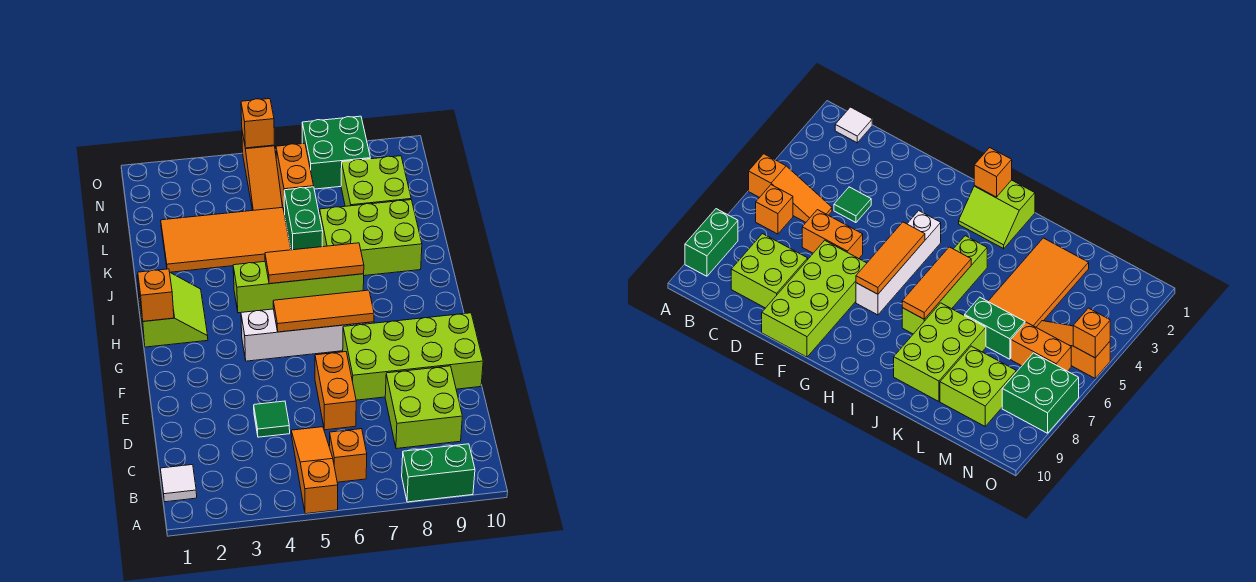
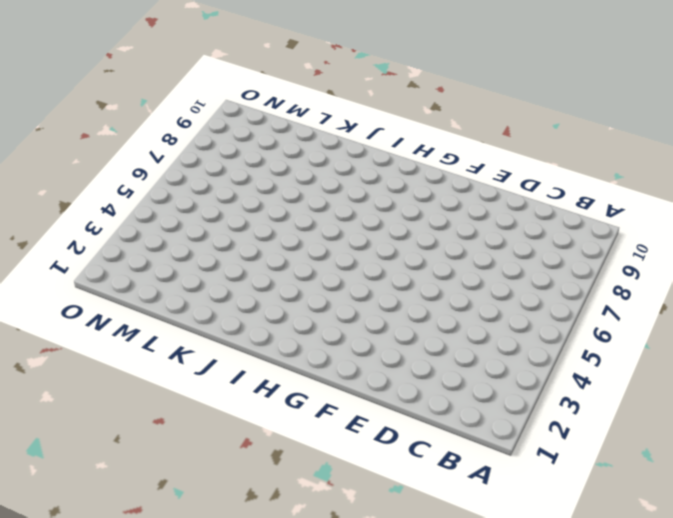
none -> orange 1x3 slope [291,427,338,514]
none -> green 1x2 brick [402,444,475,502]
none -> white 1x1 tile [160,465,197,502]

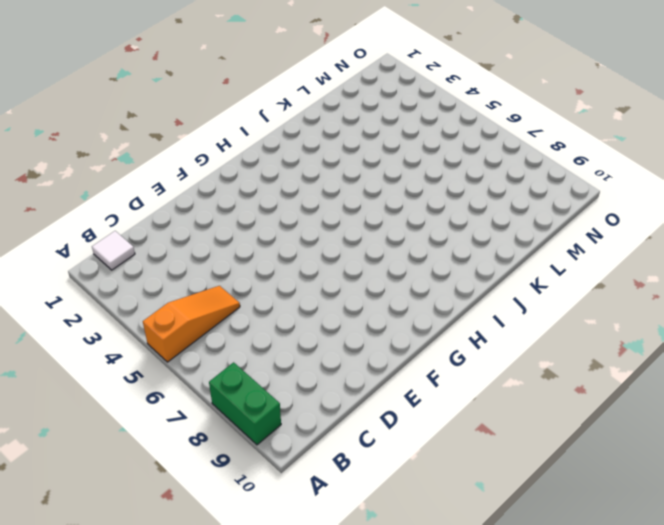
none -> orange 1x1 brick [329,429,367,482]
none -> lime 2x2 brick [385,366,462,449]
none -> green 1x1 tile [254,401,290,437]

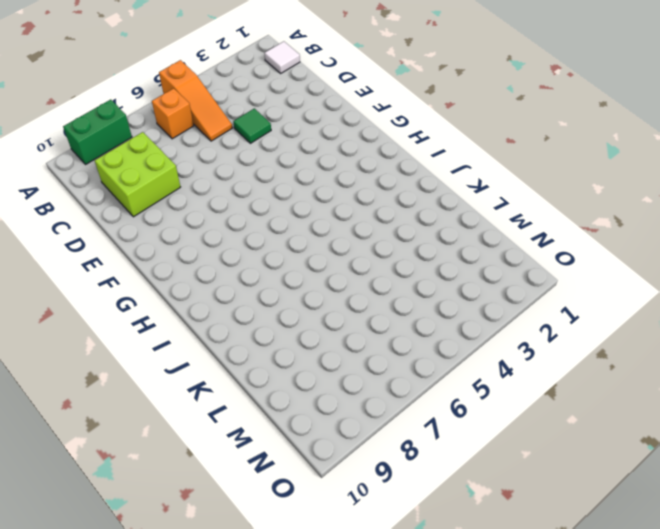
none -> orange 1x2 brick [315,352,356,430]
none -> lime 2x4 brick [343,313,483,400]
none -> white 1x4 brick [241,309,374,361]

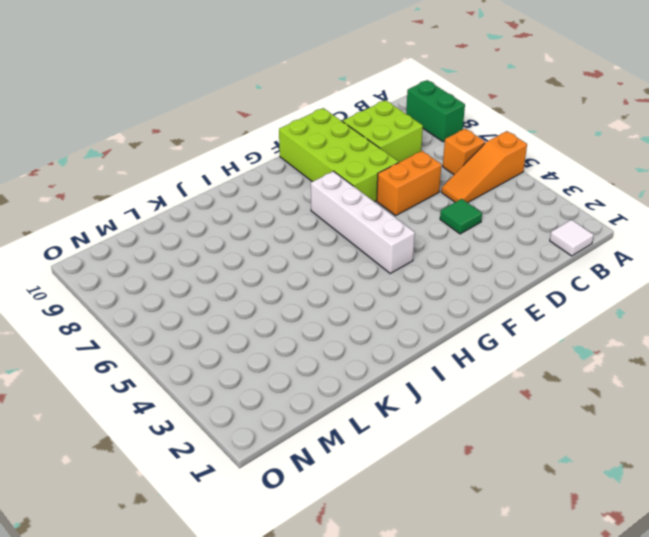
none -> lime 2x2 slope [137,273,208,347]
none -> lime 1x4 brick [233,261,364,313]
none -> lime 2x3 brick [320,200,422,276]

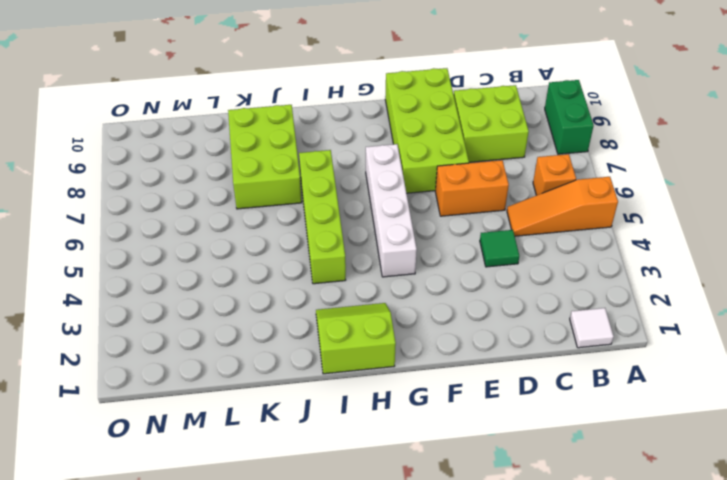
none -> orange 2x4 tile [161,207,291,272]
none -> green 1x2 brick [284,187,323,250]
none -> lime 2x2 brick [341,156,411,206]

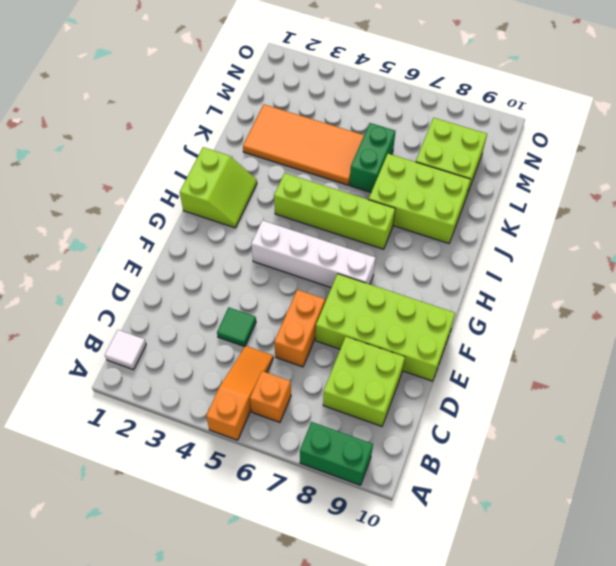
none -> orange 1x3 slope [242,132,282,211]
none -> orange 1x2 brick [276,143,314,214]
none -> green 2x2 brick [302,116,370,189]

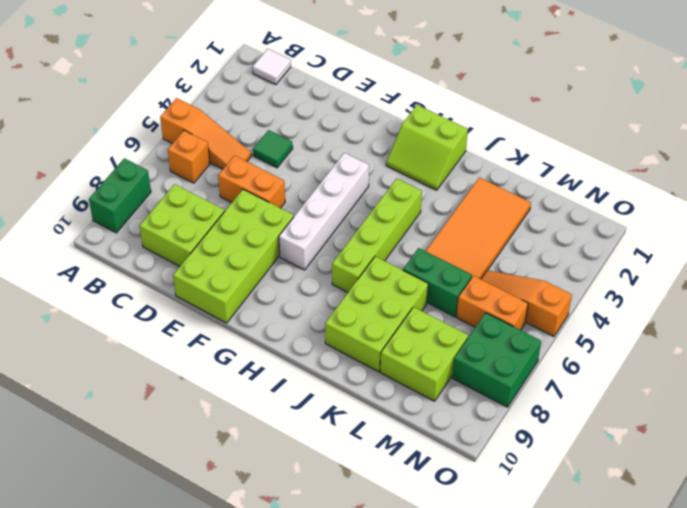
none -> orange 1x3 tile [273,290,374,332]
none -> orange 1x1 brick [138,269,174,321]
none -> orange 1x3 tile [265,243,364,284]

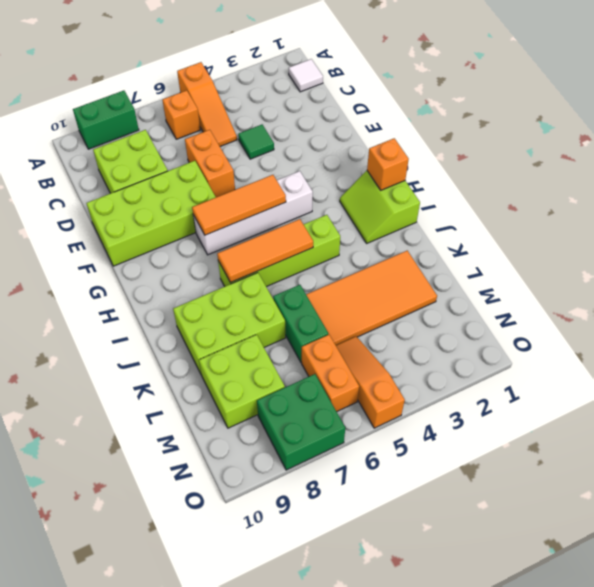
none -> orange 1x1 brick [241,99,274,148]

